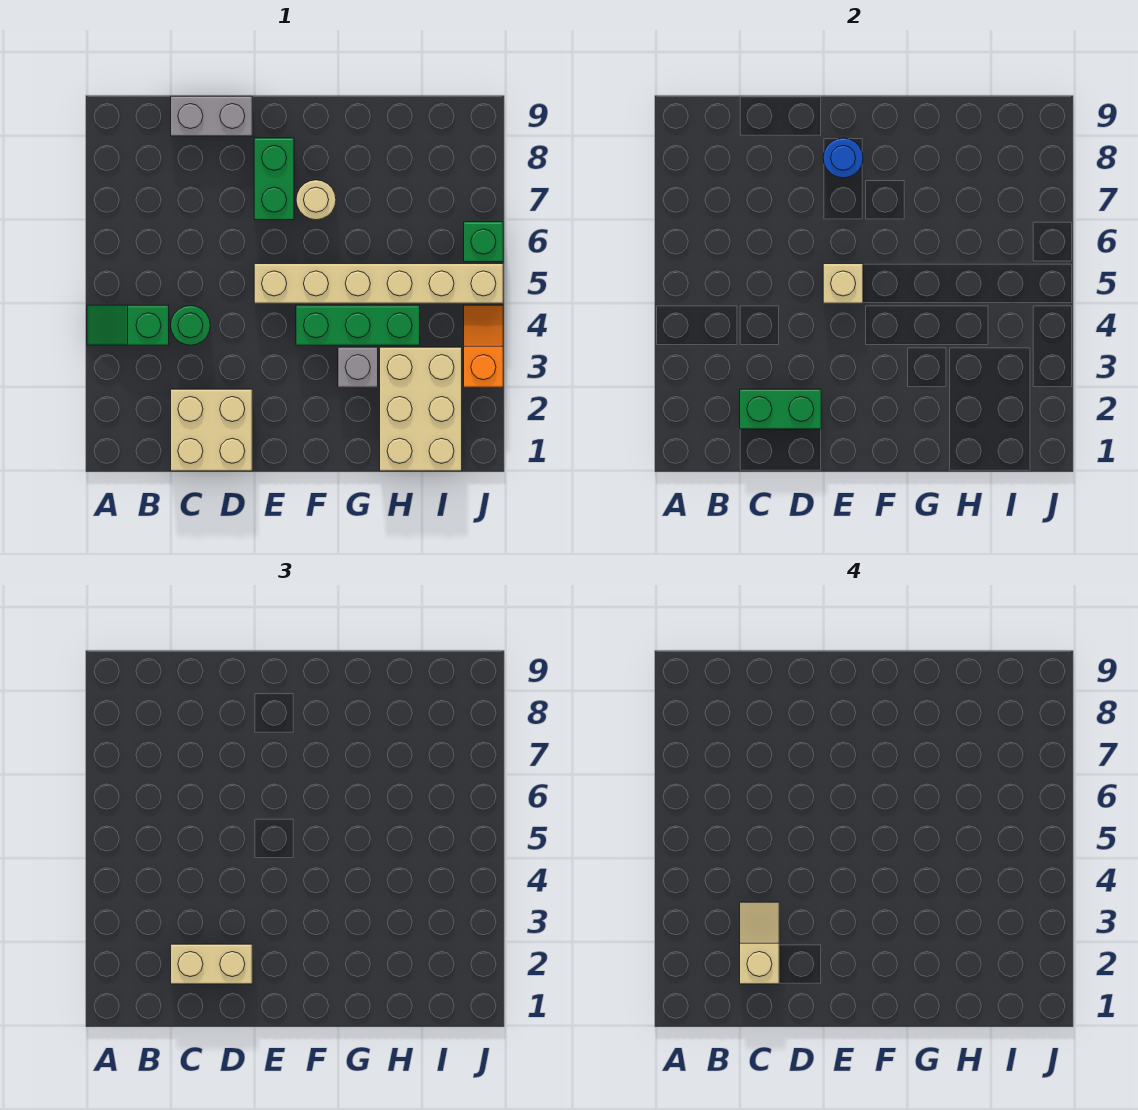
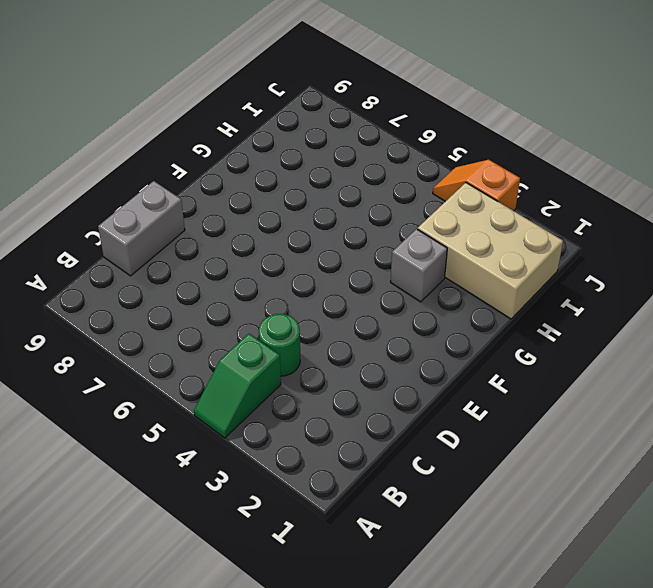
none -> tan 2x2 brick [171,389,252,471]
none -> tan 1x6 brick [254,264,503,303]
none -> green 1x2 brick [254,138,294,220]

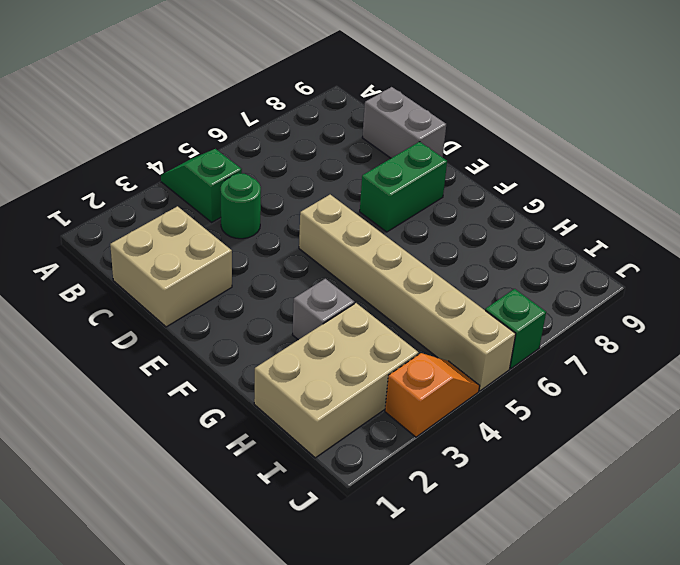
none -> green 1x3 brick [296,305,420,345]
none -> tan 1x1 round brick [296,180,336,220]
none -> green 1x2 brick [740,389,821,429]

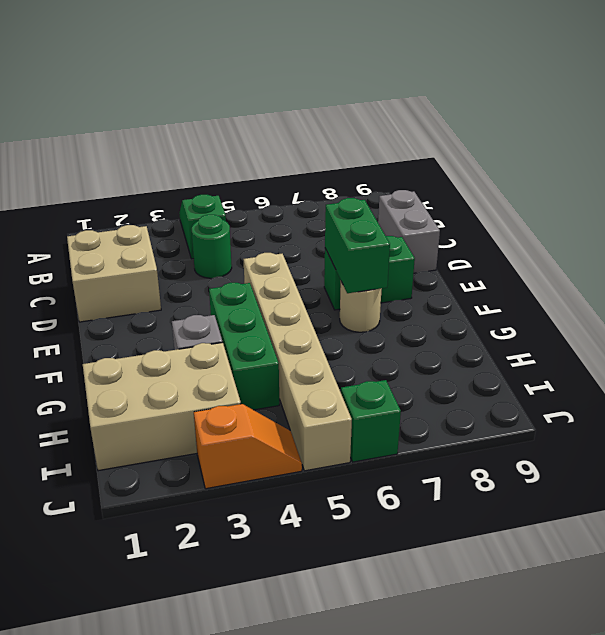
green 1x2 brick [325,198,390,293] -> green 1x2 brick moved to [740,389,821,429]
none -> tan 1x1 brick [823,264,863,303]
none -> blue 1x1 round brick [823,138,863,178]
none -> tan 1x2 brick [171,944,252,984]

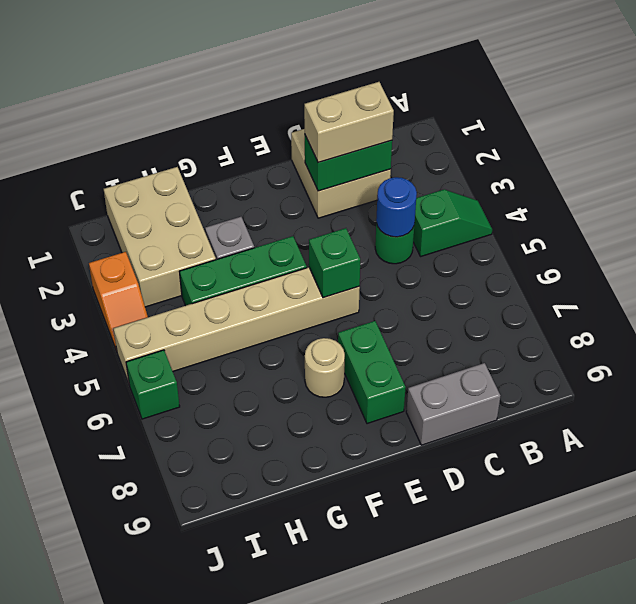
blue 1x1 round brick [376,177,417,237] -> blue 1x1 round brick moved to [823,138,863,178]
green 1x1 brick [309,228,360,298] -> tan 1x1 brick [823,264,863,303]
none -> tan 1x2 slope [740,902,779,984]

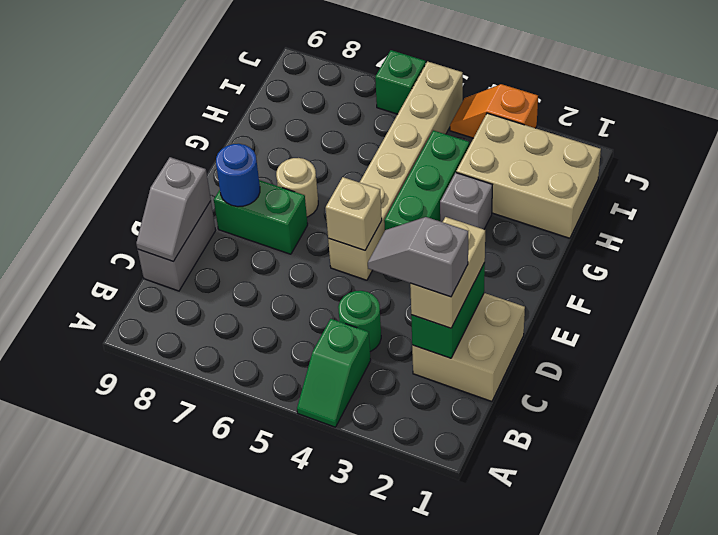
grey 1x2 slope [368,217,468,297] -> tan 1x2 slope [740,902,779,984]
grey 1x2 slope [136,157,211,261] -> none

